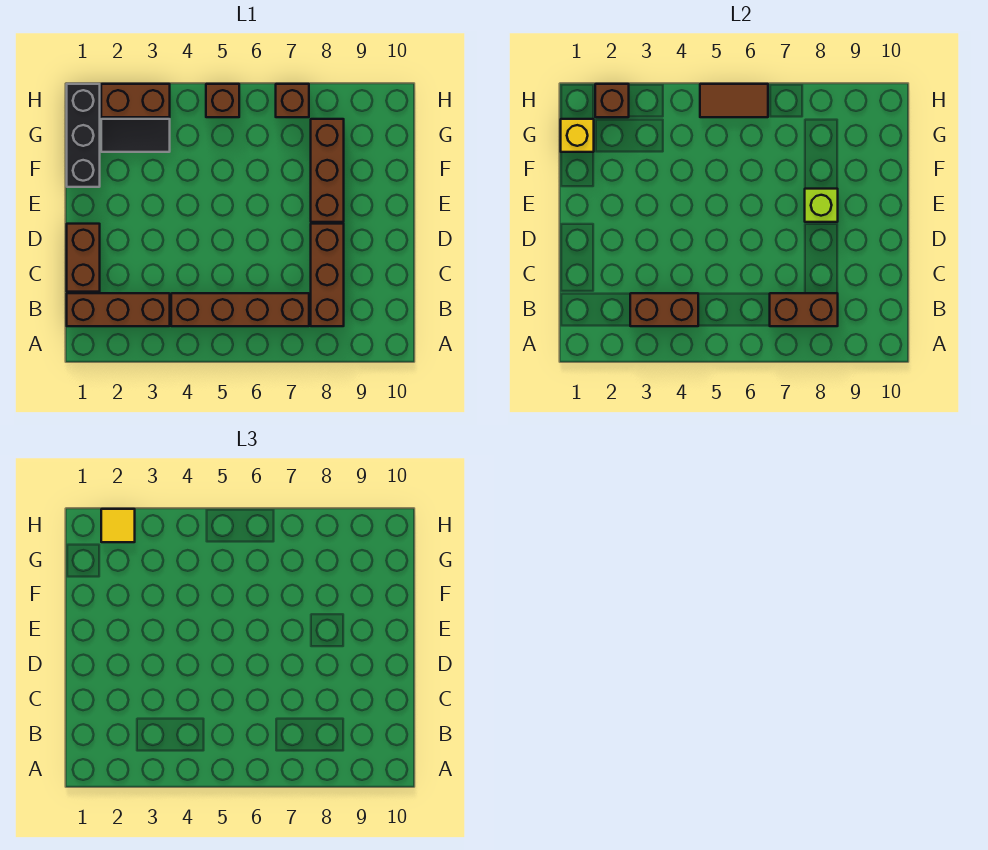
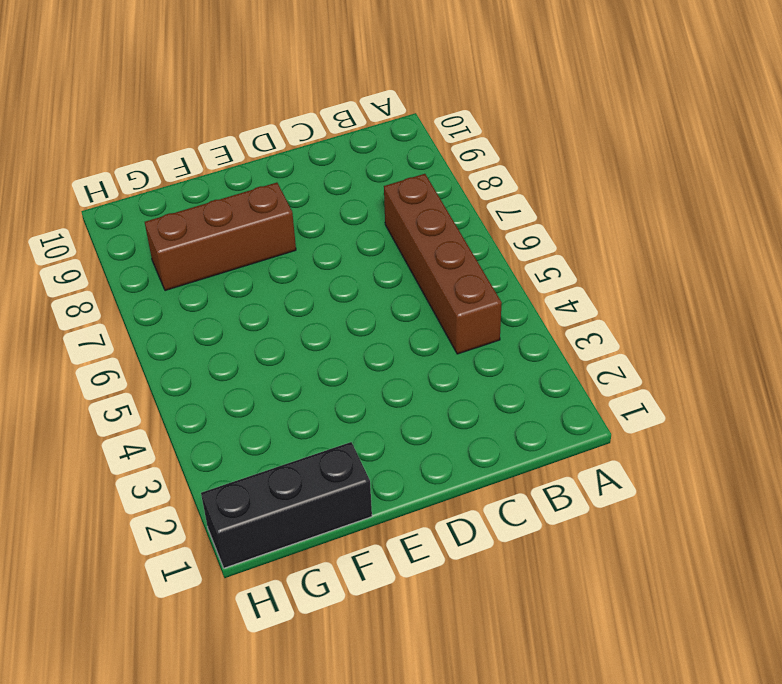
none -> brown 1x3 brick [67,293,170,326]
none -> brown 1x3 brick [311,224,344,326]
none -> brown 1x2 brick [67,224,100,292]

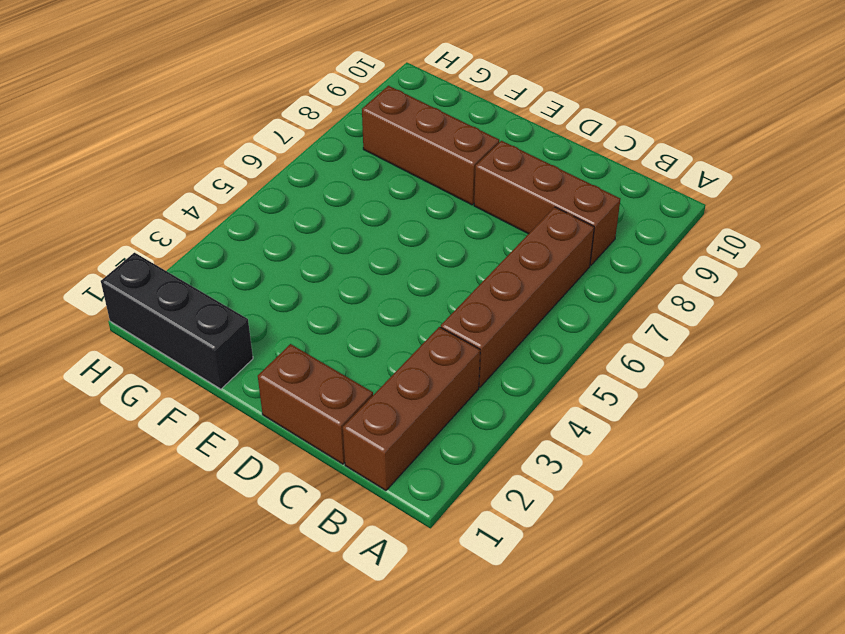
none -> black 1x2 tile [101,119,170,152]
none -> brown 1x2 brick [101,84,170,117]
none -> brown 1x1 brick [206,84,239,117]

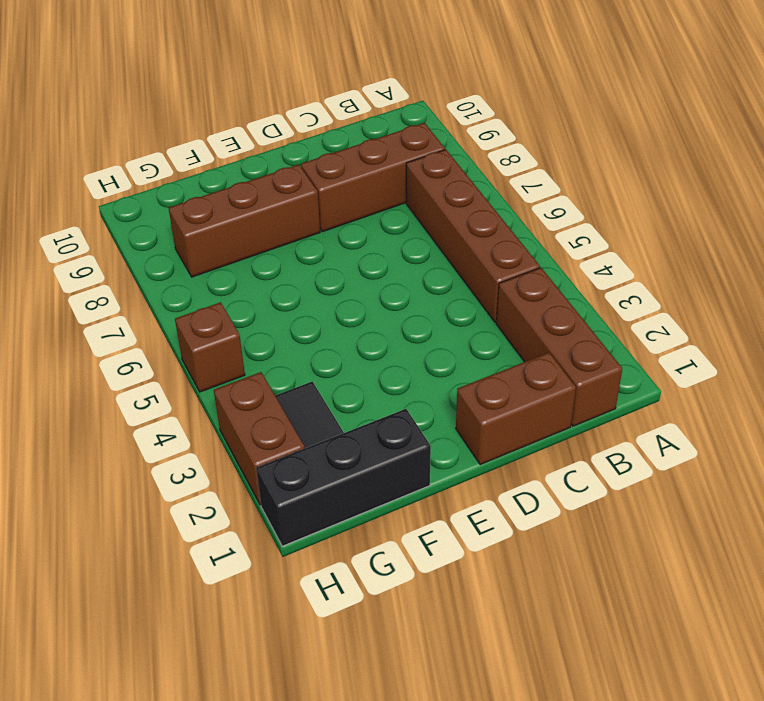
none -> brown 1x1 brick [276,84,309,117]
none -> brown 1x2 brick [630,293,698,326]
none -> brown 1x2 brick [770,293,838,326]

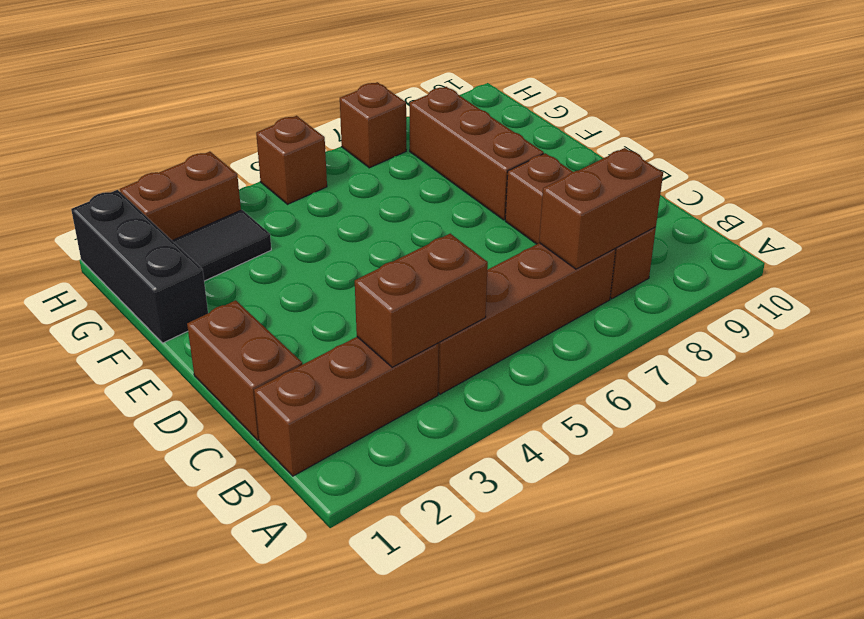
none -> lime 1x1 brick [805,189,838,222]
none -> yellow 1x1 brick [561,119,594,152]
none -> brown 1x1 brick [595,84,629,117]

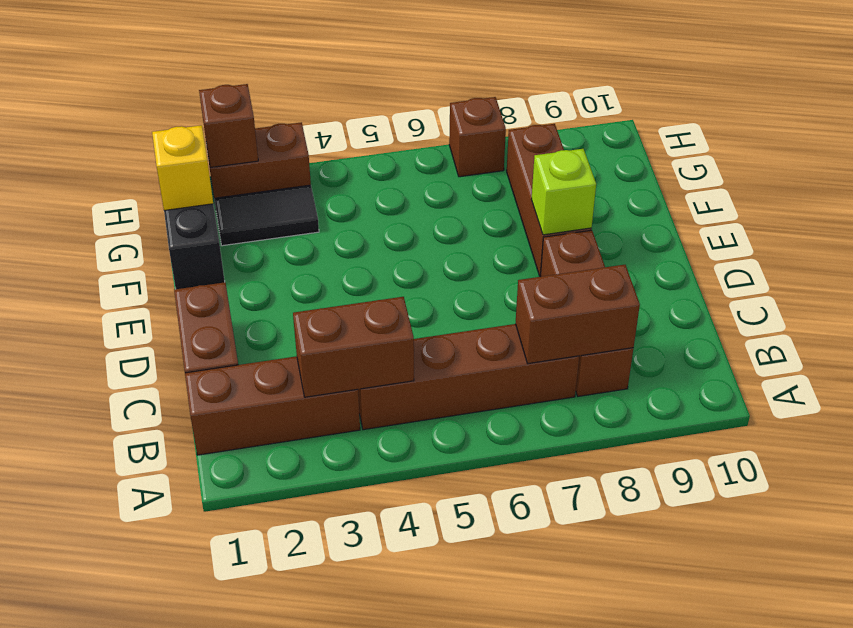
none -> brown 1x1 brick [206,84,239,117]
none -> brown 1x2 tile [700,84,768,117]
none -> yellow 1x1 tile [101,509,135,542]

